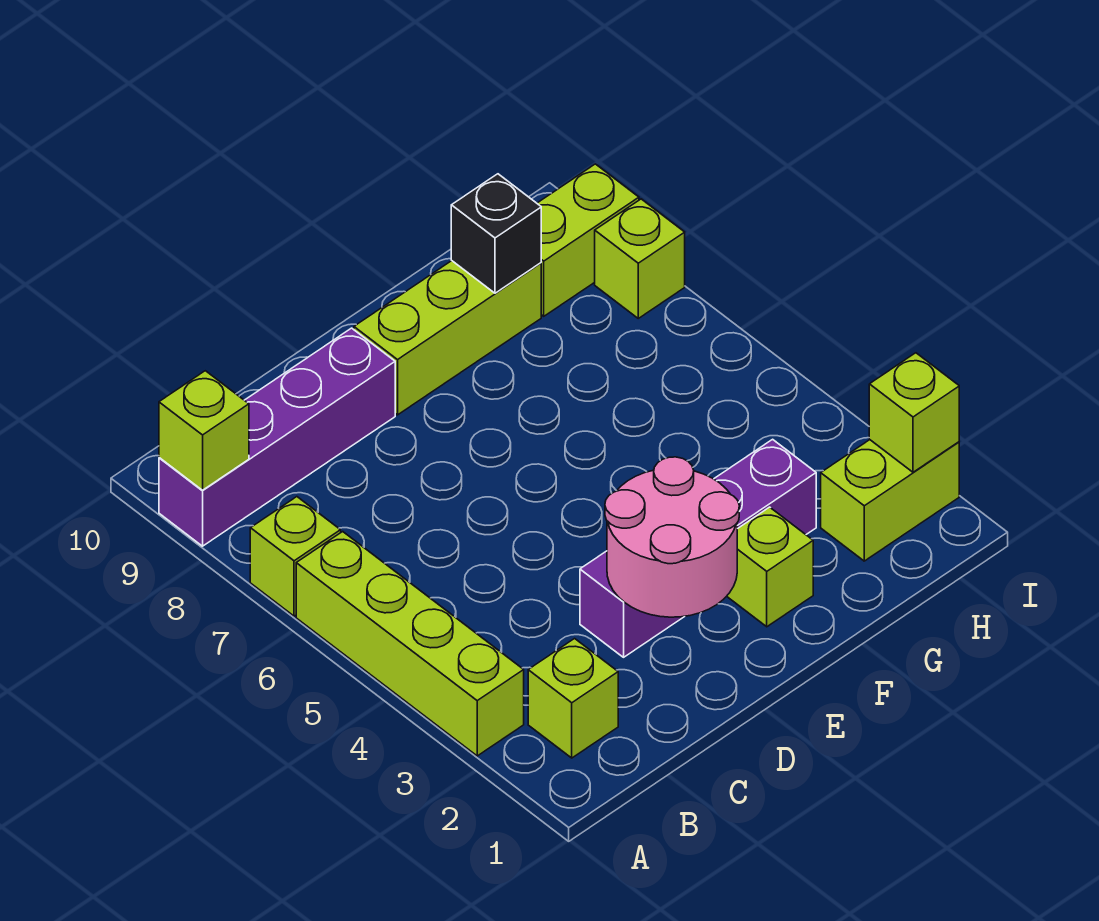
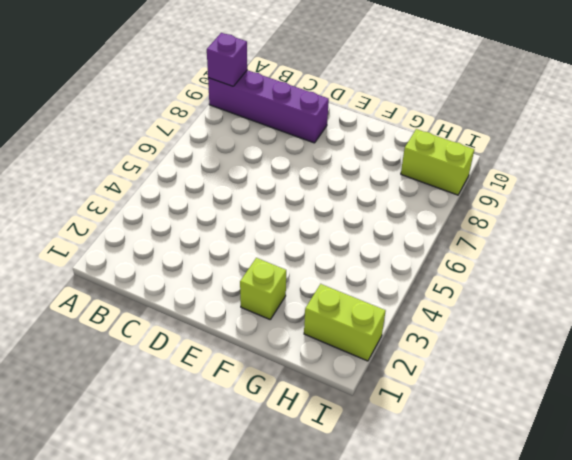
purple 1x1 brick [207,33,247,86] -> lime 1x1 brick [159,371,249,490]
none -> lime 1x4 brick [296,532,524,756]
none -> lime 1x1 brick [250,497,341,616]
none -> lime 1x1 brick [528,639,618,758]

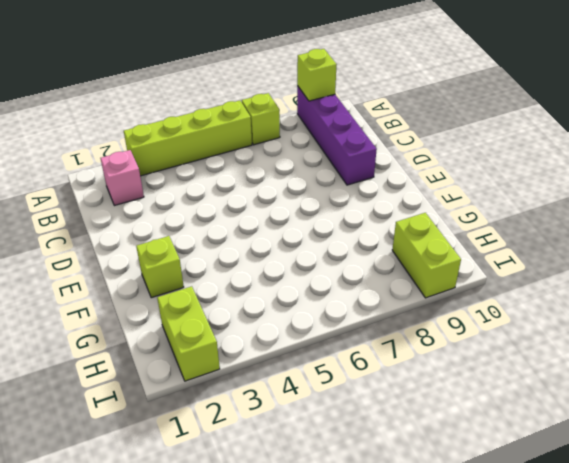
pink 1x1 brick [100,150,144,206] -> lime 1x1 brick [528,639,618,758]
none -> purple 1x4 brick [580,439,816,657]
none -> lime 1x3 brick [354,261,541,415]
none -> lime 1x1 brick [595,199,685,318]

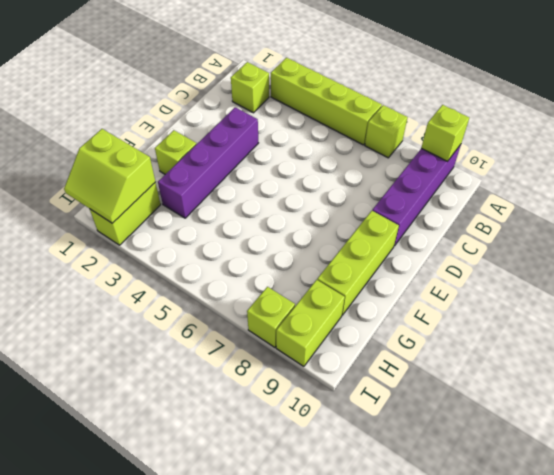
lime 2x2 slope [64,129,155,223] -> lime 1x1 brick [869,353,959,472]
none -> pink 2x2 round brick [605,457,739,617]
none -> black 1x1 brick [451,174,541,293]

